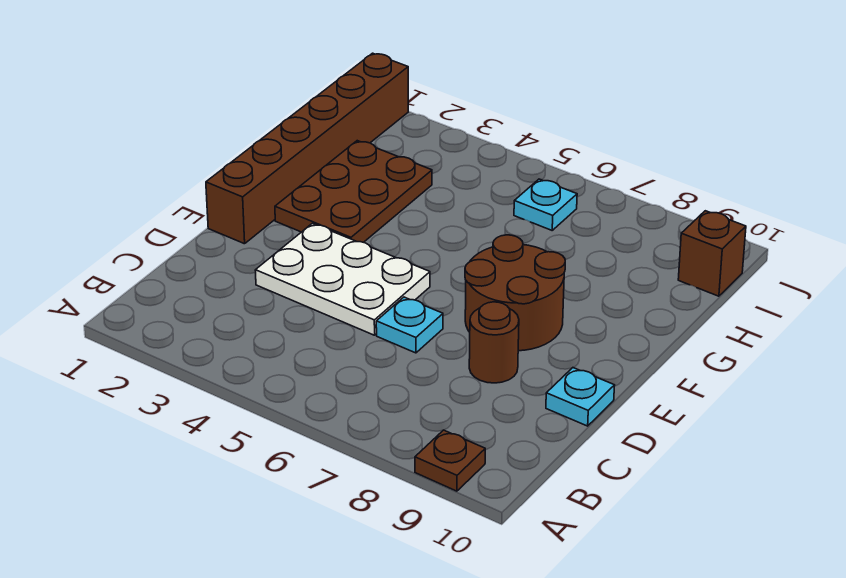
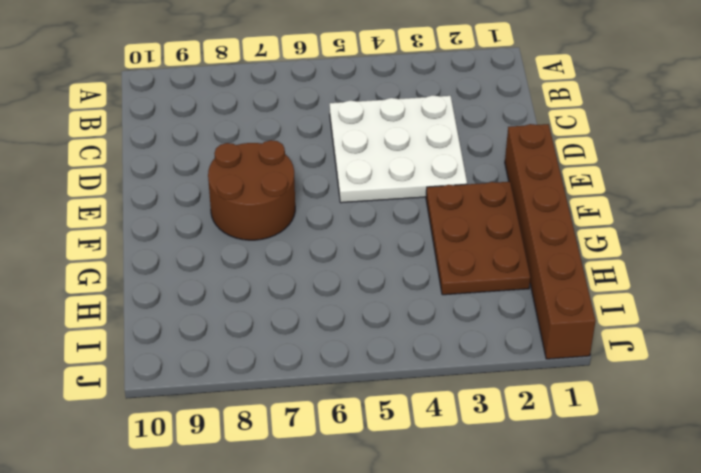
white 3x3 plate [330,95,467,203] -> white 2x3 plate [255,223,430,335]
none -> brown 1x1 plate [415,430,485,491]
none -> cyan 1x1 plate [376,297,443,353]

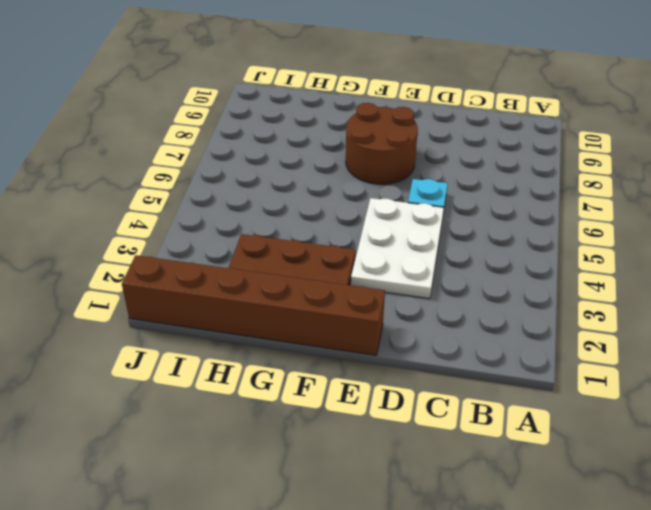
none -> brown 1x1 plate [415,430,485,491]
none -> brown 1x1 round brick [469,302,519,383]

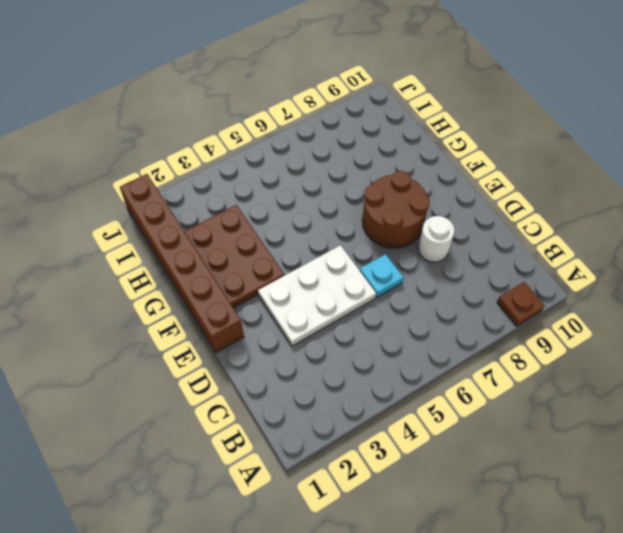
white 1x1 round brick [418,216,454,262] -> brown 1x1 round brick [469,302,519,383]
none -> cyan 1x1 plate [546,368,615,426]
none -> cyan 1x1 plate [514,179,577,230]

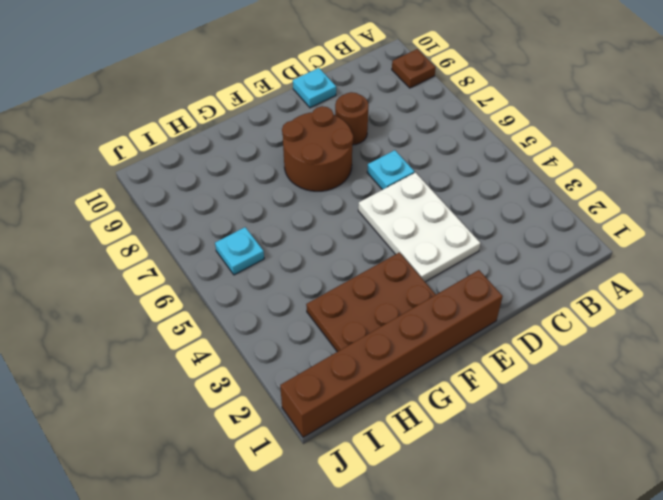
none -> brown 1x1 brick [678,211,746,296]

